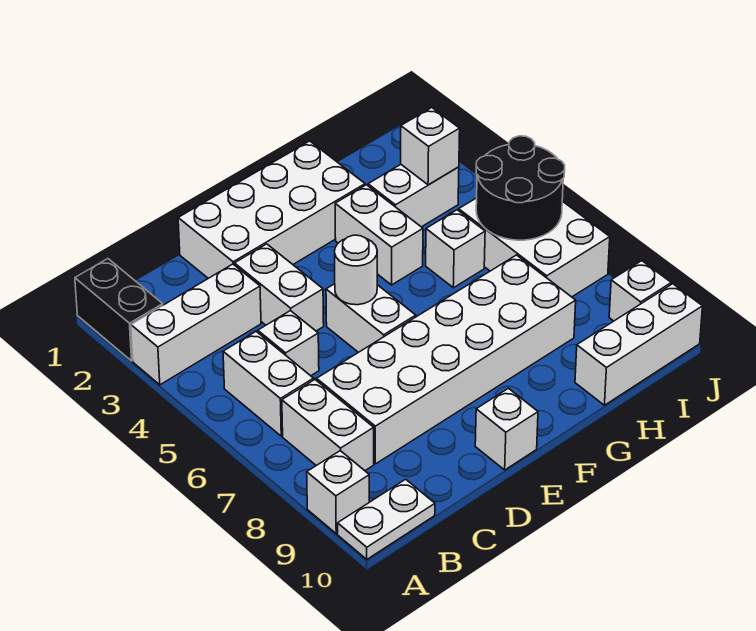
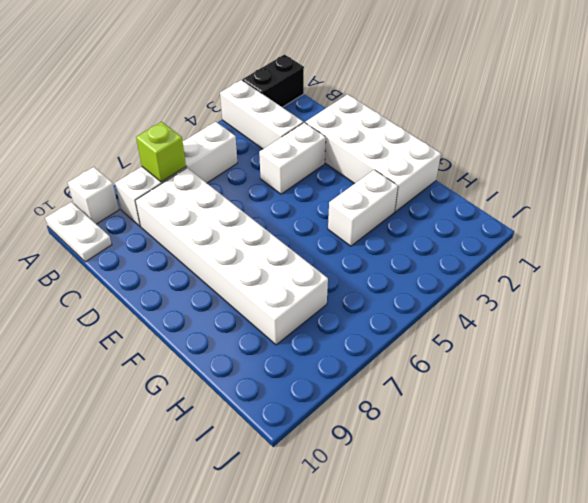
lime 1x1 brick [136,122,186,182] -> none
none -> white 1x1 brick [258,311,319,376]
none -> white 1x2 brick [326,284,416,352]
none -> white 1x1 brick [475,388,538,470]

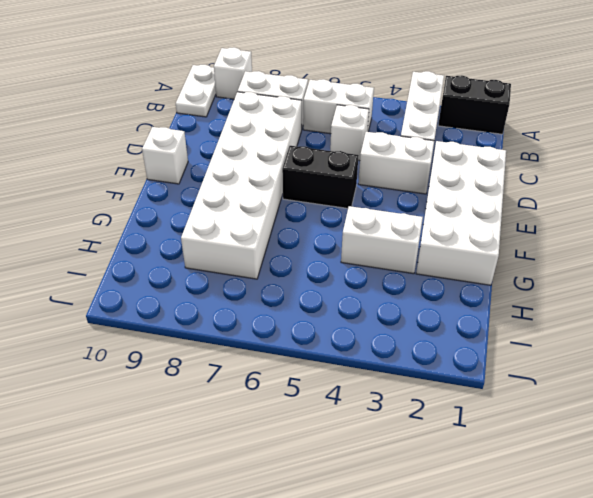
black 1x2 brick [282,146,359,208] -> white 1x2 brick [326,284,416,352]
none -> white 1x2 brick [368,165,459,227]
none -> white 1x1 brick [426,210,485,288]
none -> white 1x3 brick [575,284,703,405]

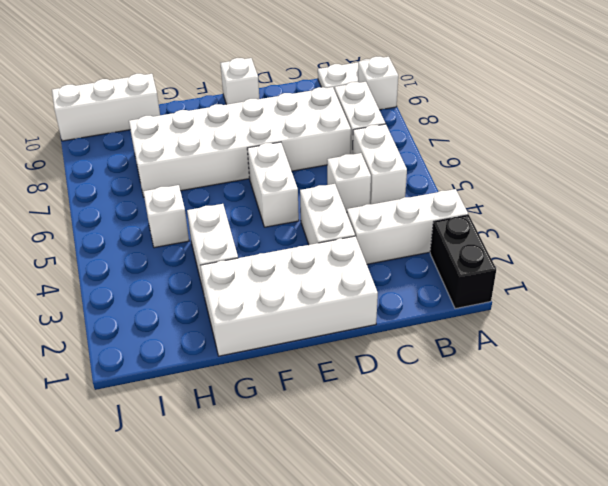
none -> white 1x2 brick [368,165,459,227]
none -> white 2x3 brick [459,198,610,297]
none -> white 1x1 brick [609,261,671,321]

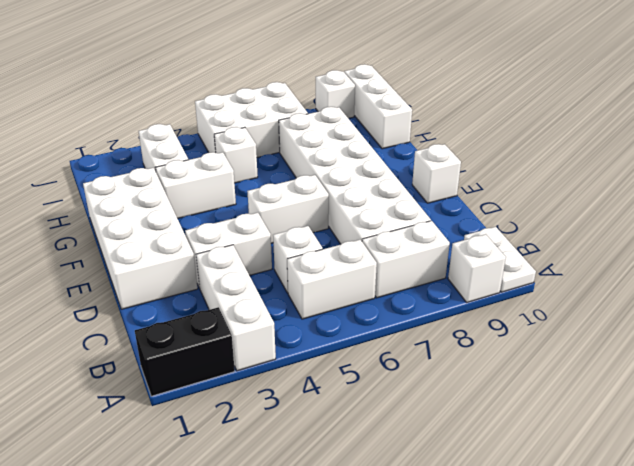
none -> white 1x1 round brick [335,235,377,305]
none -> white 1x1 brick [401,108,460,185]
none -> black 2x2 round brick [476,136,565,240]

